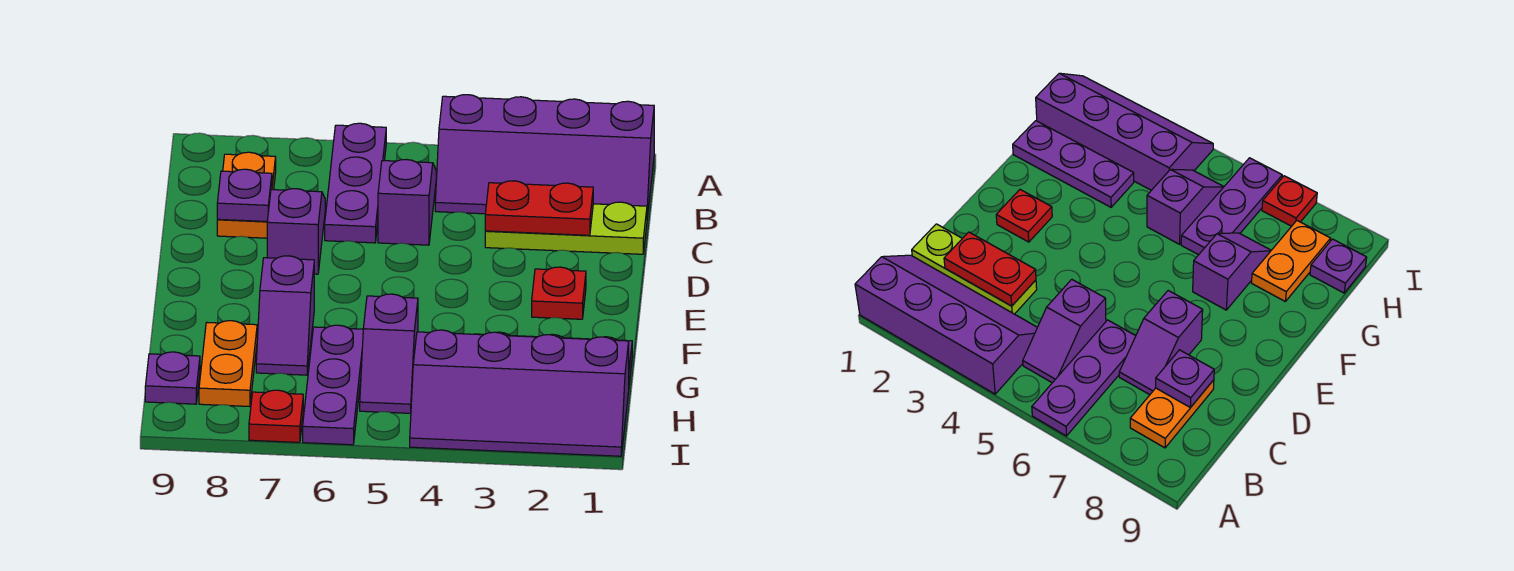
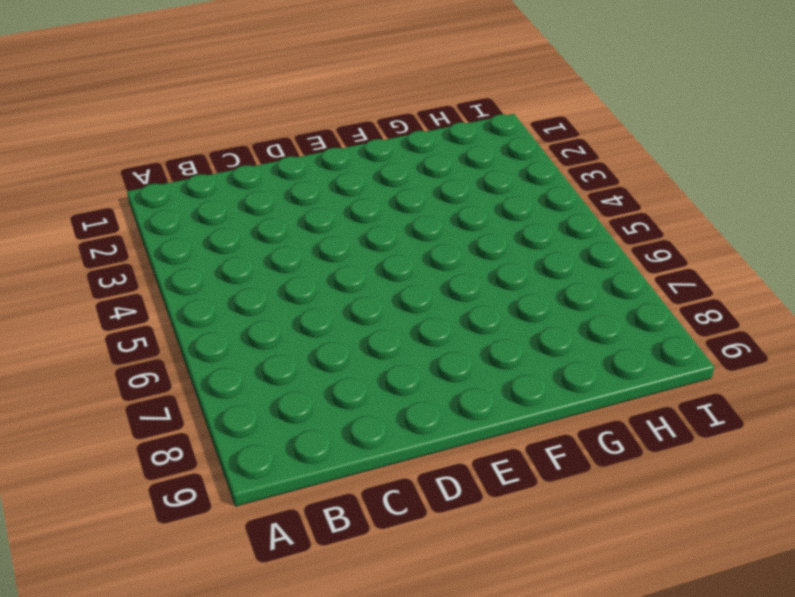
none -> purple 2x4 slope [435,95,654,218]
none -> purple 1x3 plate [325,123,386,243]
none -> purple 1x2 slope [378,160,436,245]

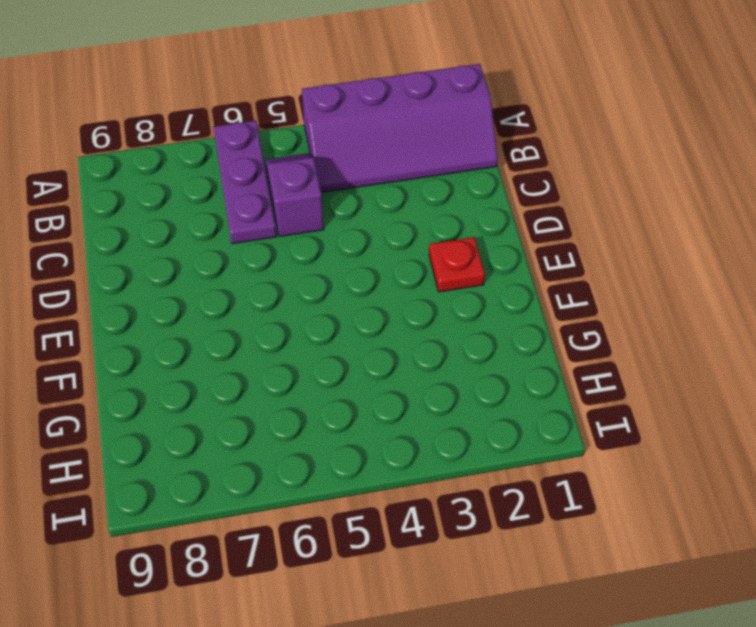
none -> orange 1x2 plate [217,152,276,238]
none -> lime 1x3 plate [485,202,647,254]
none -> purple 1x2 slope [267,189,325,274]

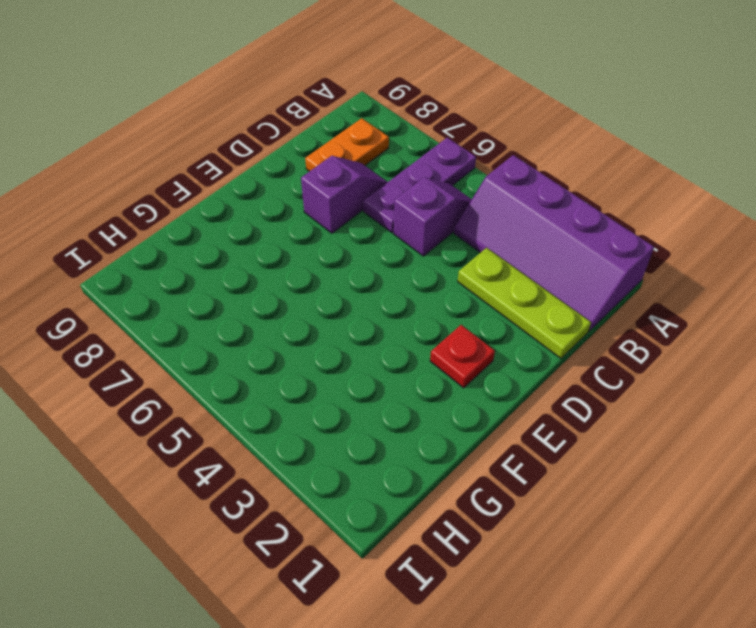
none -> purple 1x2 slope [256,256,314,375]
none -> purple 1x3 plate [1013,121,1134,207]
none -> purple 1x2 slope [360,294,418,413]

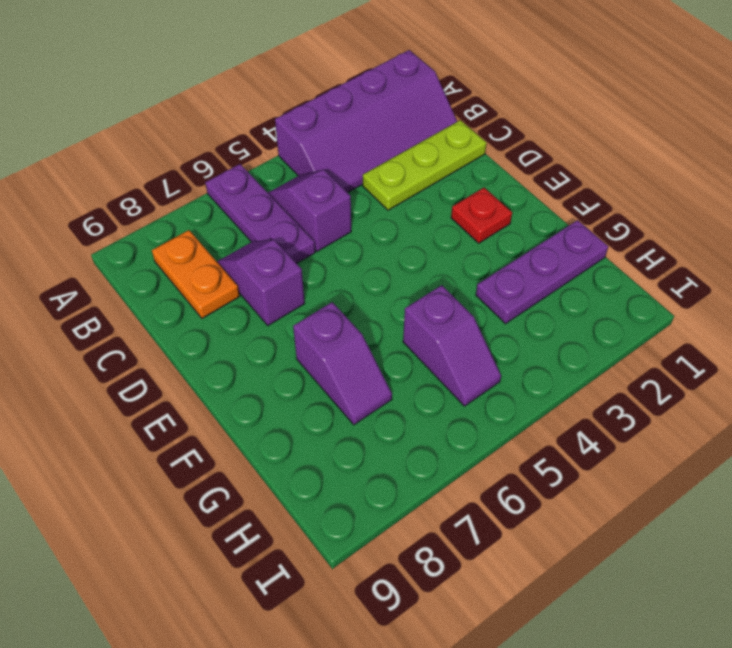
none -> purple 1x3 plate [303,325,363,445]
none -> orange 1x2 plate [199,321,257,407]
none -> purple 2x4 slope [410,330,629,456]

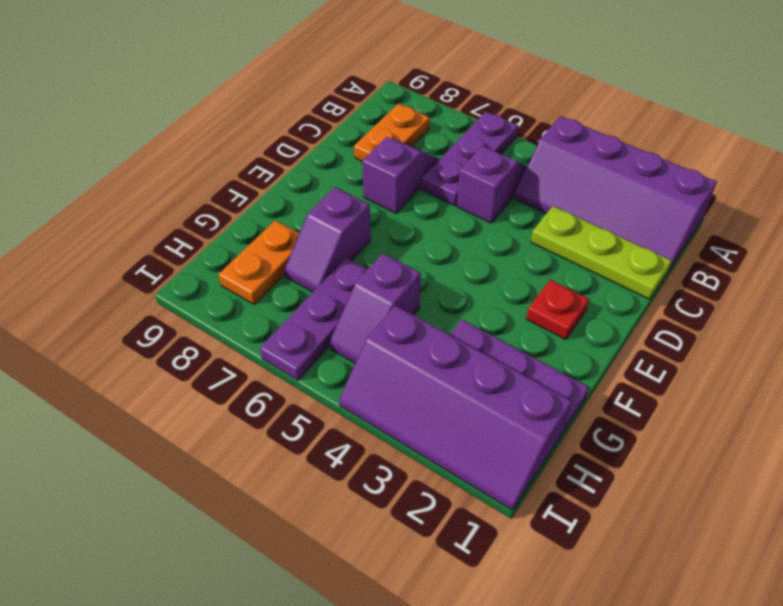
none -> purple 1x1 plate [145,352,200,404]
none -> red 1x1 plate [249,390,303,442]
none -> red 1x2 plate [485,181,593,235]

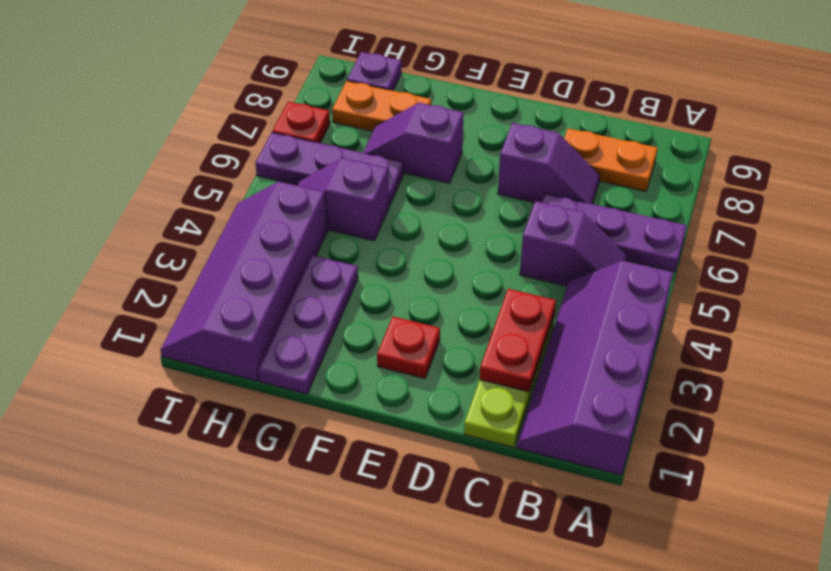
none -> purple 1x1 plate [217,169,272,221]

